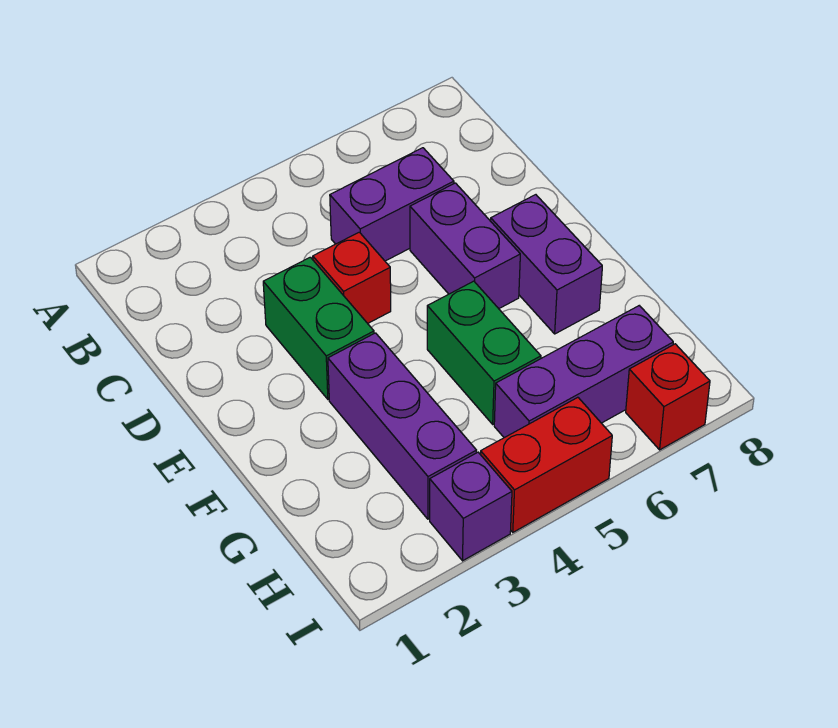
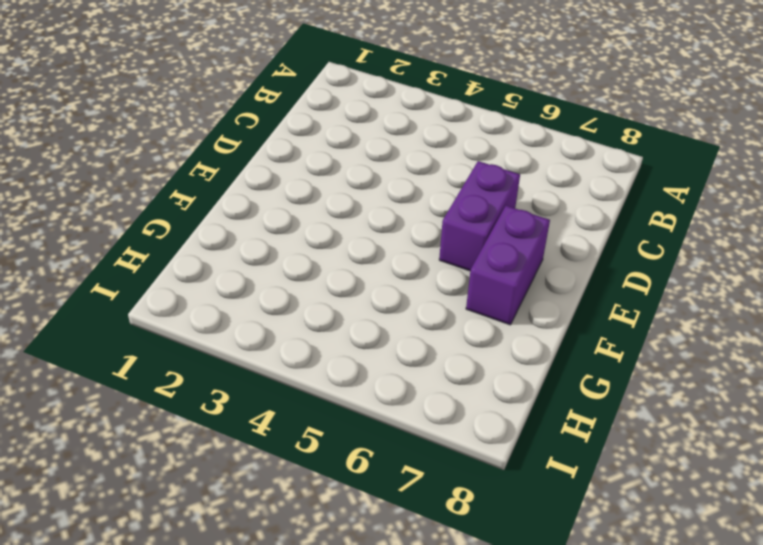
none -> purple 1x2 brick [330,148,454,261]
none -> green 1x2 brick [263,257,374,399]

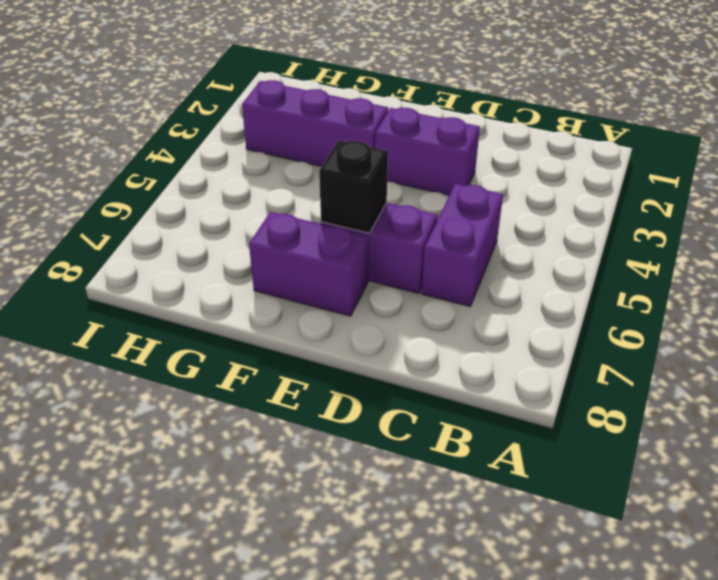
purple 1x2 brick [375,108,480,195] -> green 1x2 brick [263,257,374,399]
black 1x1 brick [319,140,388,233] -> none
none -> red 1x1 brick [313,232,391,323]
none -> green 1x2 brick [427,281,541,424]

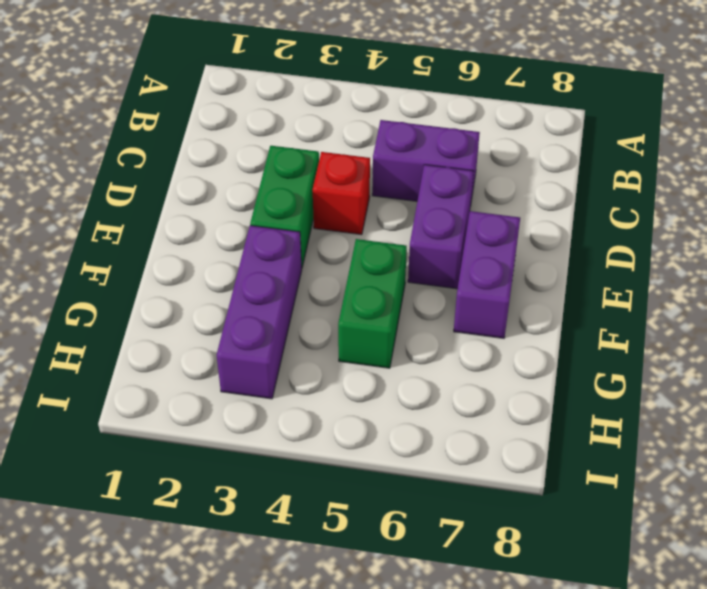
none -> purple 1x3 brick [494,306,673,438]
none -> purple 1x1 brick [430,452,512,561]

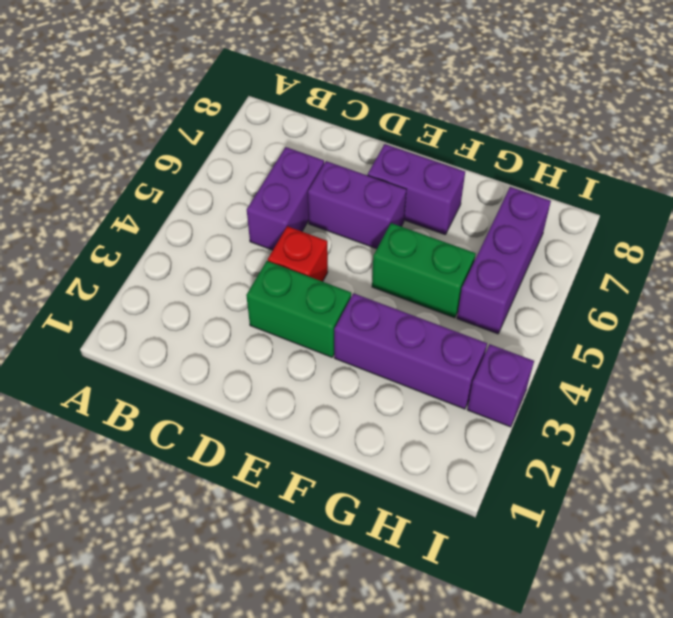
none -> red 1x2 brick [481,397,612,532]
none -> red 1x1 brick [626,344,710,450]

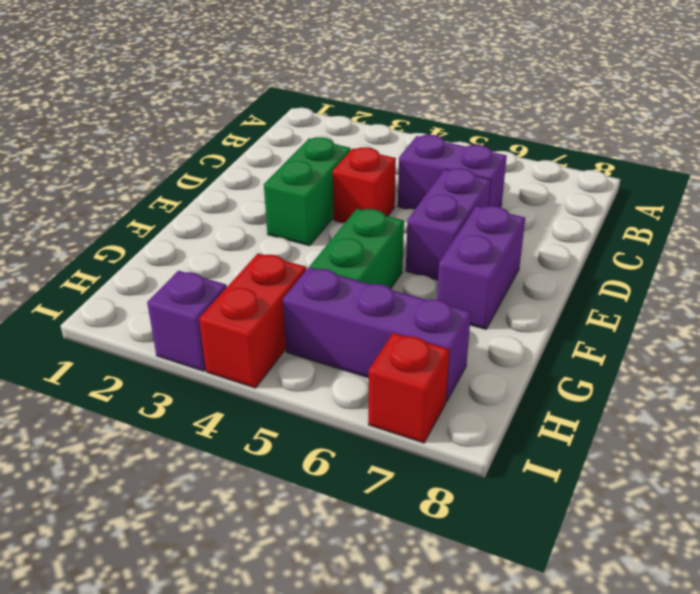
red 1x2 brick [199,254,306,388] -> red 1x2 brick turned to [481,397,612,532]
none -> purple 1x3 brick [328,333,476,519]

